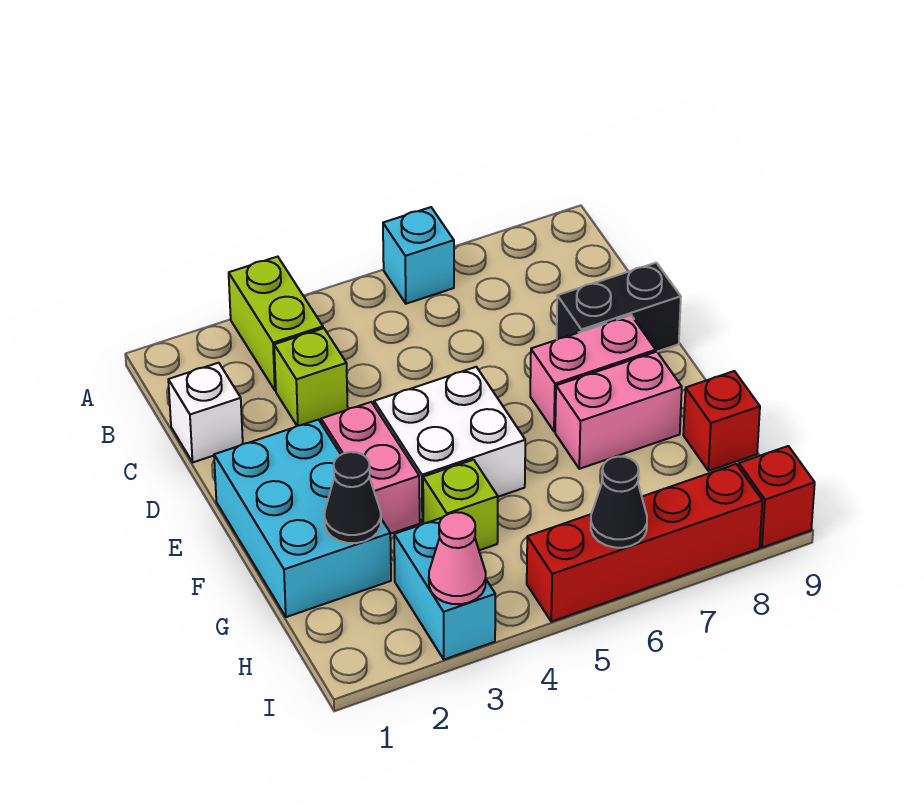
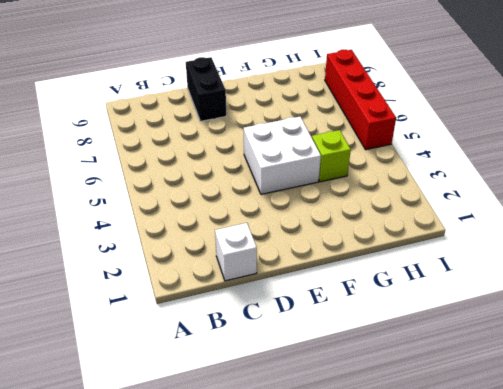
none -> lime 1x2 brick [229,257,323,390]
none -> cyan 1x1 brick [383,207,454,304]
none -> lime 1x1 brick [274,328,348,426]

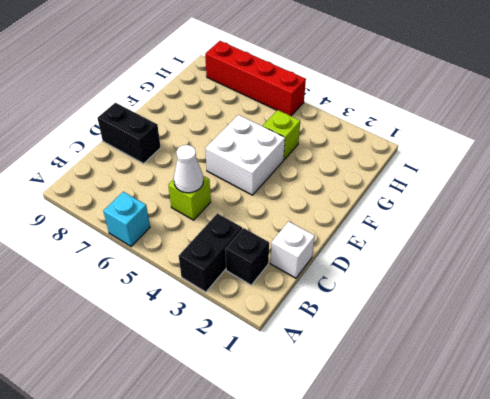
black 1x2 brick [179,213,242,292] -> lime 1x2 brick [229,257,323,390]
black 1x1 brick [225,228,269,285] -> none
lime 1x1 brick [168,176,211,220] -> lime 1x1 brick moved to [274,328,348,426]
white 1x1 cone [174,145,204,193] -> none
none -> cyan 2x3 brick [214,420,391,617]
none -> pink 1x2 brick [321,402,420,534]
none -> pink 1x2 brick [530,315,656,431]

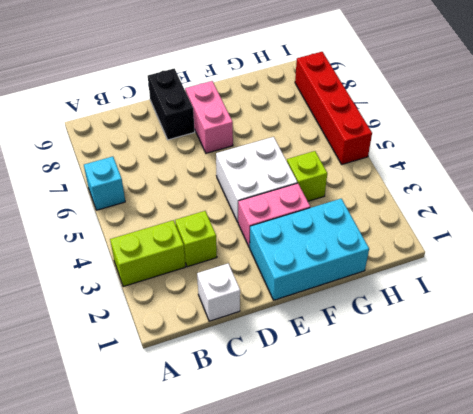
none -> pink 1x2 brick [555,352,682,469]
none -> red 1x1 brick [683,371,760,471]
none -> cyan 1x2 brick [394,517,495,659]

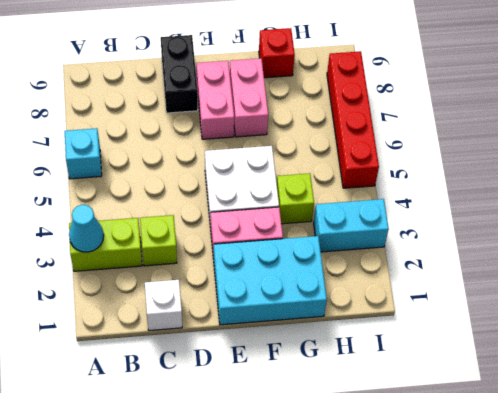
cyan 1x1 cone [69,205,104,252] -> none
none -> red 1x1 brick [739,446,815,547]
none -> black 1x1 cone [325,452,381,543]
none -> pink 1x1 cone [429,512,486,604]

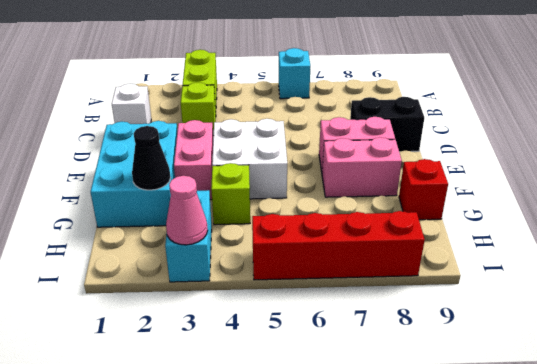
none -> red 1x1 brick [739,446,815,547]
none -> black 1x1 cone [591,456,647,548]

